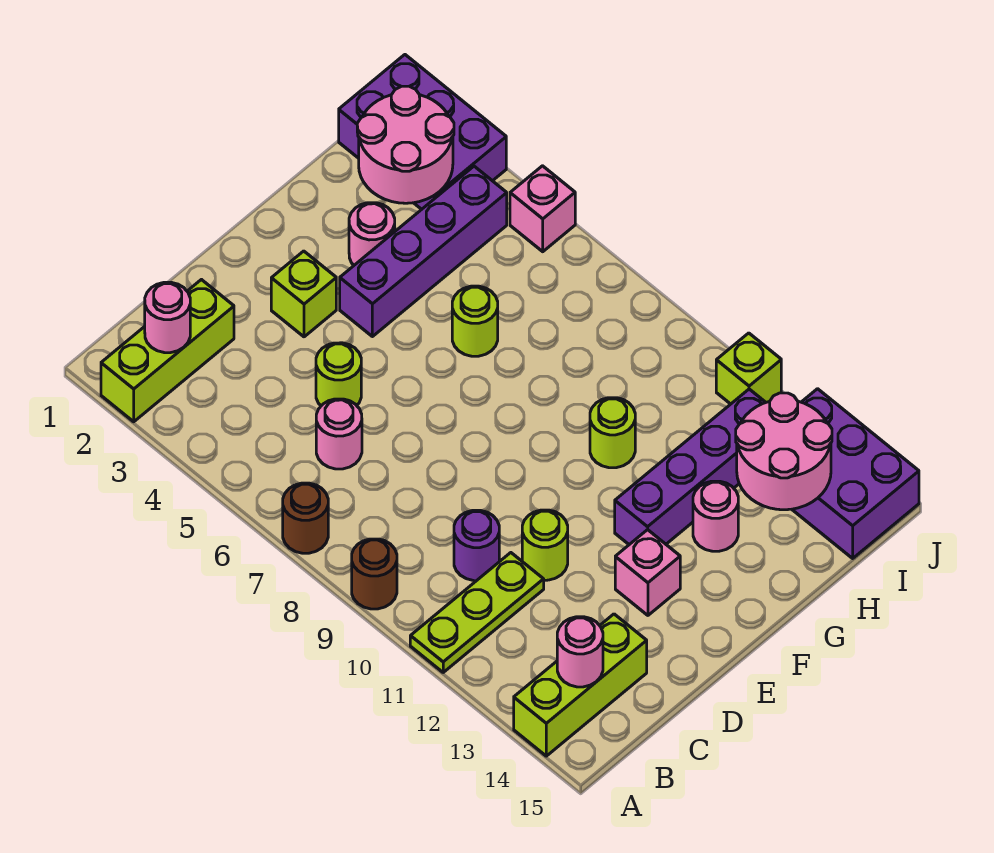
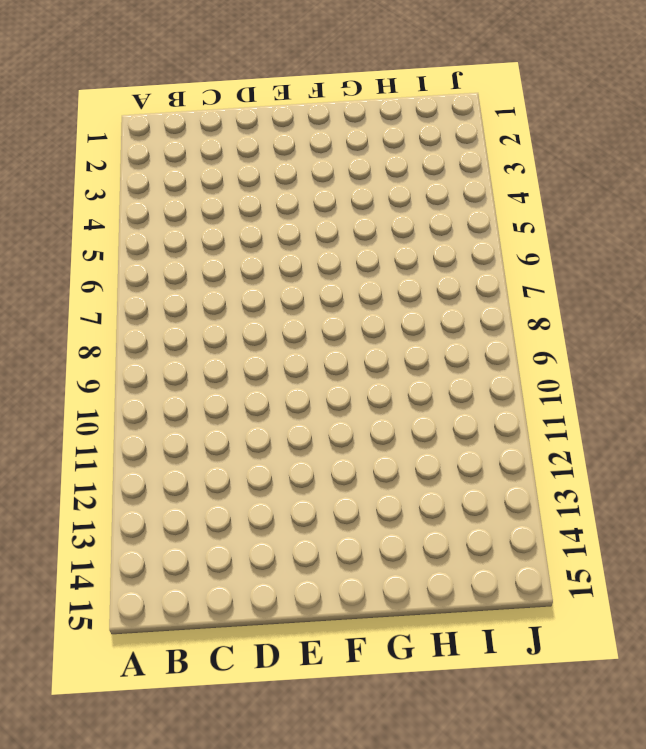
none -> lime 1x3 brick [101,280,234,422]
none -> brown 1x1 round brick [283,483,328,553]
none -> brown 1x1 round brick [352,539,397,609]

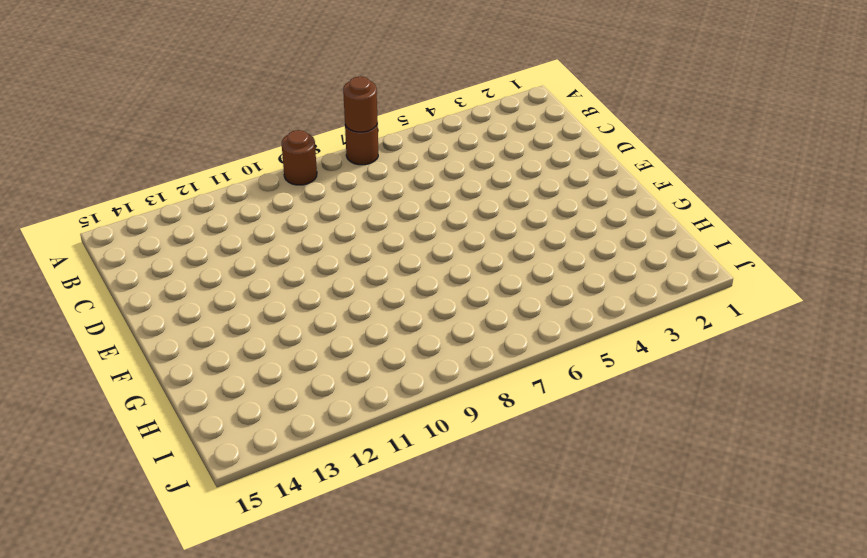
brown 1x1 round brick [343,76,377,132] -> none
none -> lime 1x3 brick [101,280,234,422]
none -> lime 1x3 plate [410,553,544,672]
none -> lime 1x3 brick [514,614,647,756]

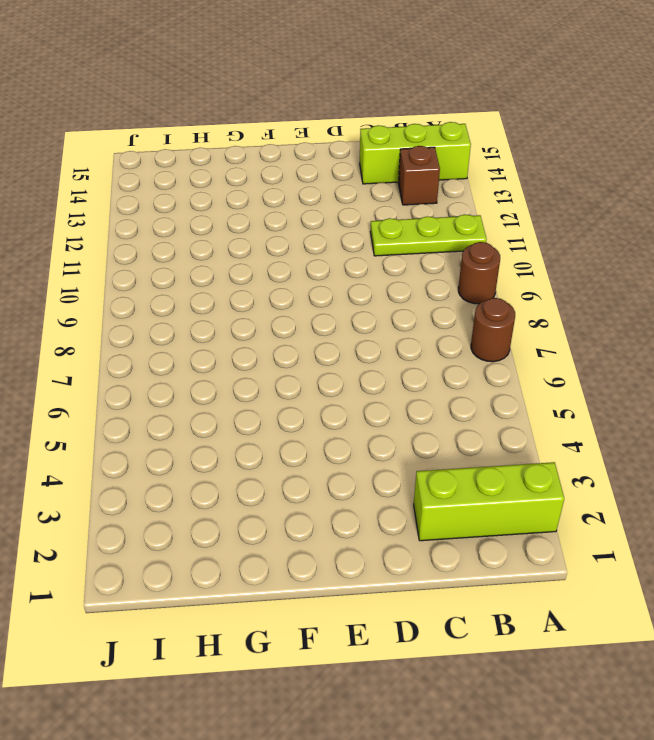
brown 1x1 brick [399,146,440,205] -> none
none -> pink 1x1 round brick [316,399,362,469]
none -> purple 1x1 round brick [454,510,499,581]
none -> lime 1x1 round brick [316,343,361,406]

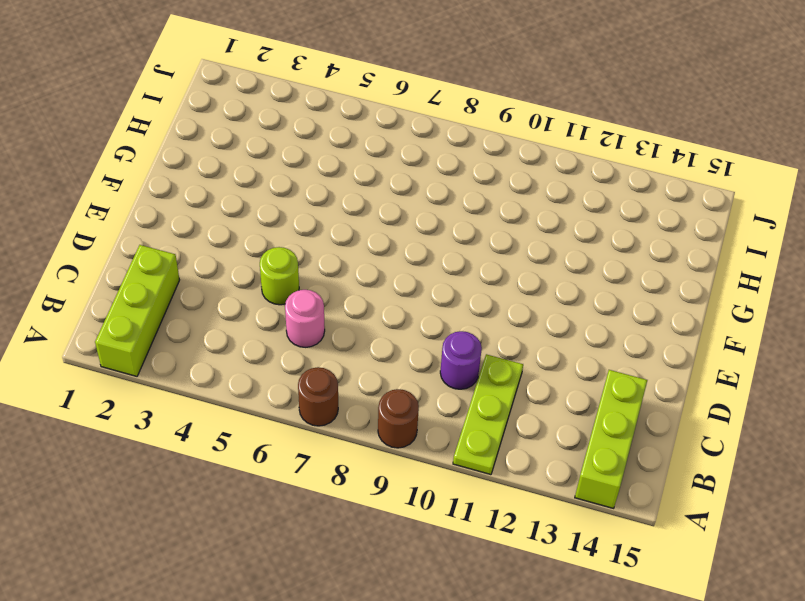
none -> lime 1x1 round brick [522,510,568,580]
none -> lime 1x1 brick [271,251,336,337]
none -> pink 1x1 brick [615,530,680,615]

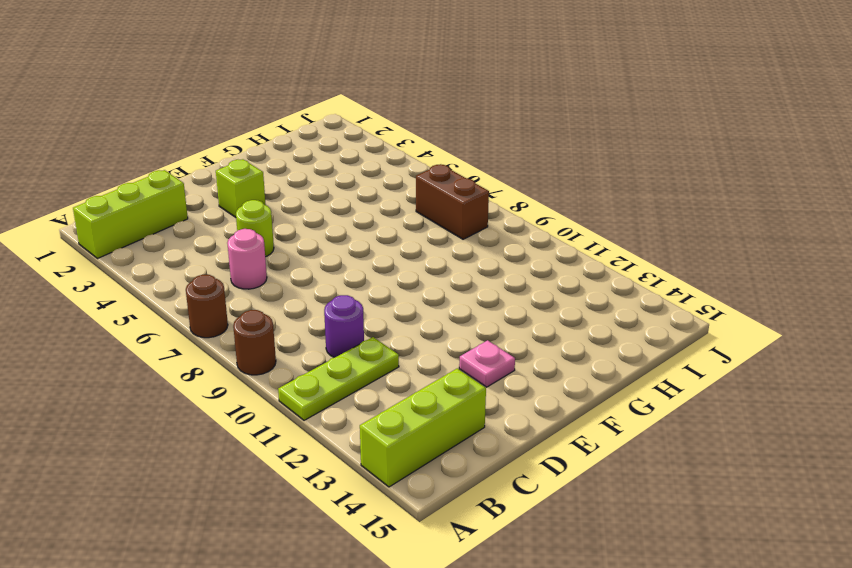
pink 1x1 plate [459,340,515,387] -> pink 1x1 brick [615,530,680,615]
brown 1x2 brick [416,164,489,239] -> none
none -> lime 1x1 round brick [522,510,568,580]
none -> purple 1x4 brick [340,166,507,337]
none -> purple 1x4 brick [615,389,766,545]

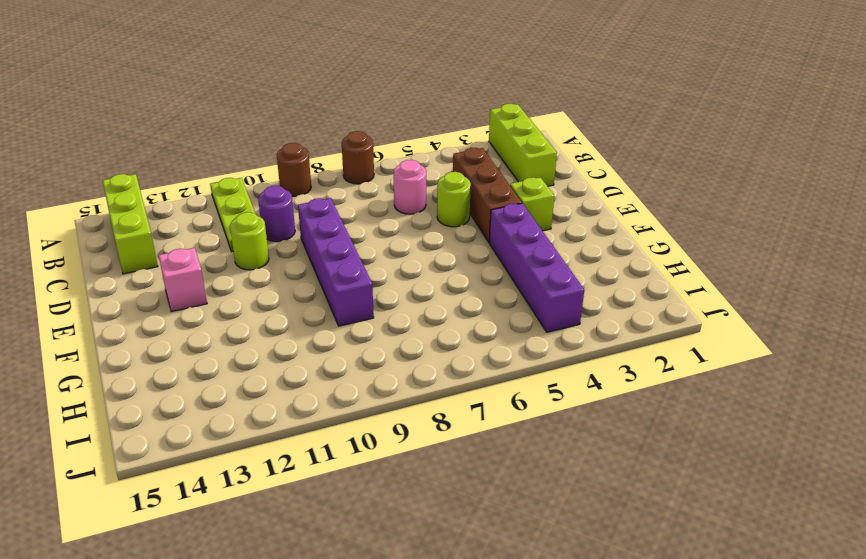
brown 1x3 brick [453,148,522,242] -> none
purple 1x4 brick [298,198,374,326] -> purple 1x4 brick moved to [615,389,766,545]
none -> pink 1x1 round brick [349,203,395,265]
none -> lime 1x1 round brick [452,286,498,356]
none -> lime 1x1 round brick [590,398,635,468]

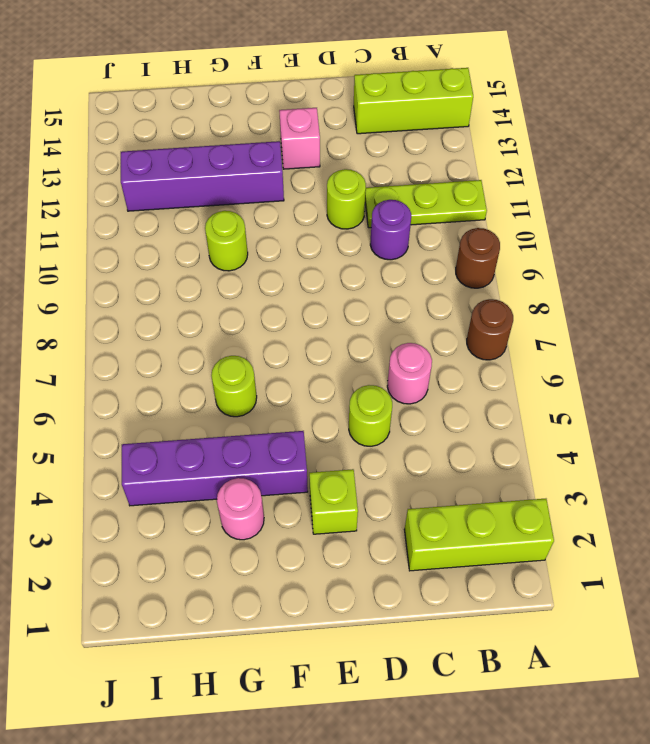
none -> pink 1x1 round brick [693,481,738,551]
none -> purple 2x3 brick [339,55,506,209]
none -> purple 2x3 brick [792,389,919,558]

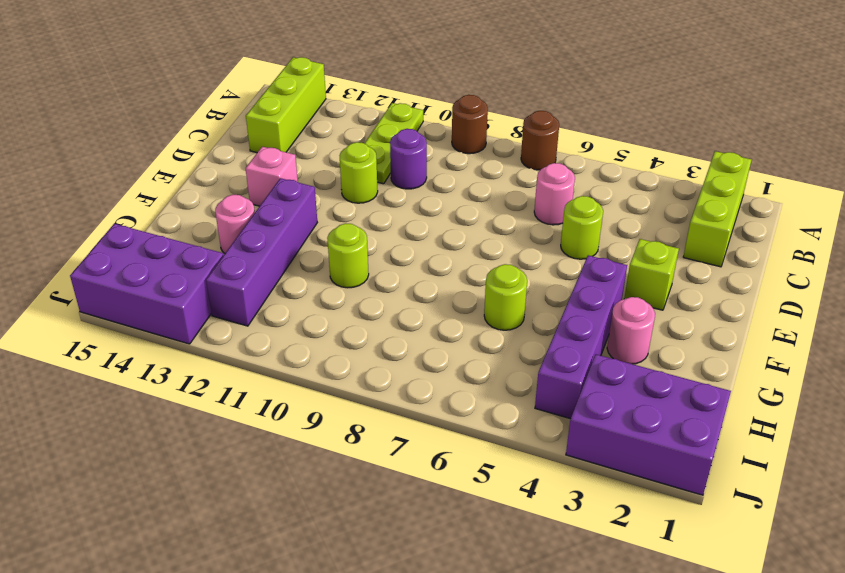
none -> pink 1x1 brick [510,166,575,252]
none -> lime 1x1 brick [716,333,781,404]
none -> pink 1x1 round brick [145,282,190,353]

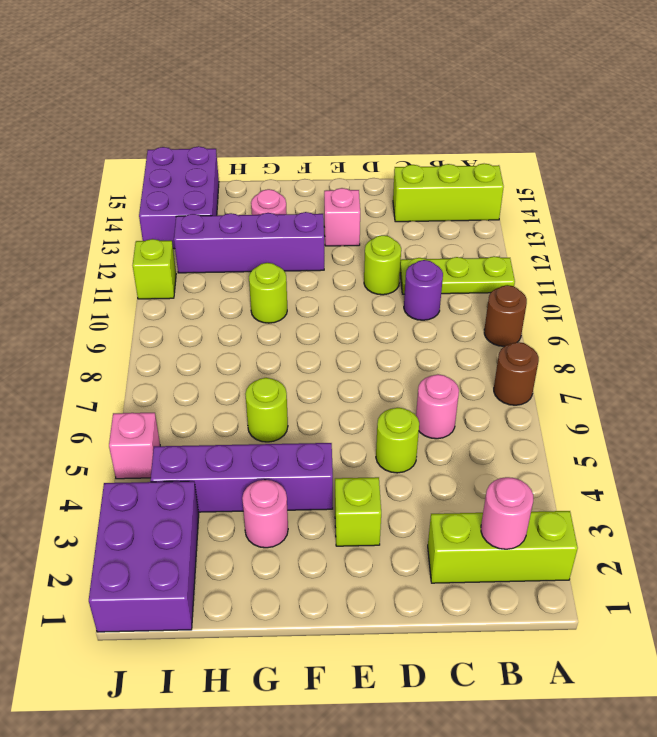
none -> pink 1x1 round brick [557,617,603,687]
none -> pink 2x2 round brick [357,86,454,203]
none -> pink 2x2 round brick [736,393,832,510]

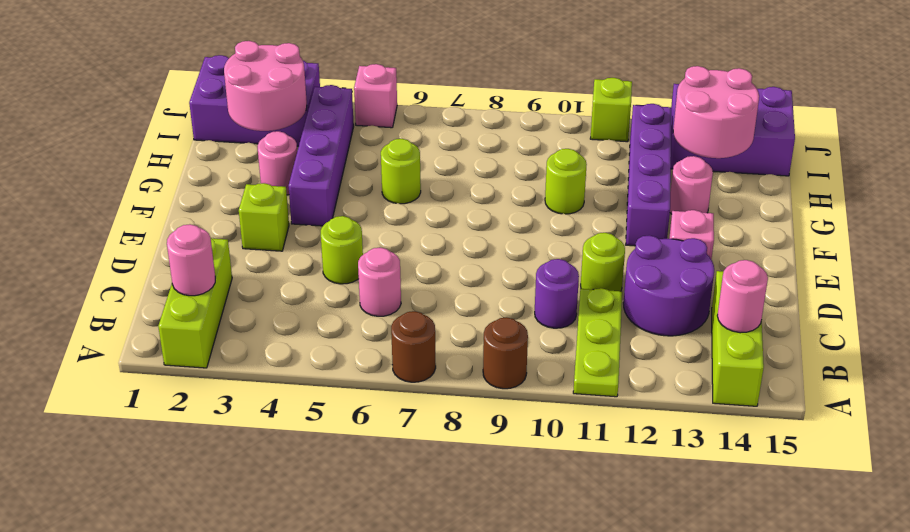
purple 2x2 round brick [623,235,714,336] -> none

